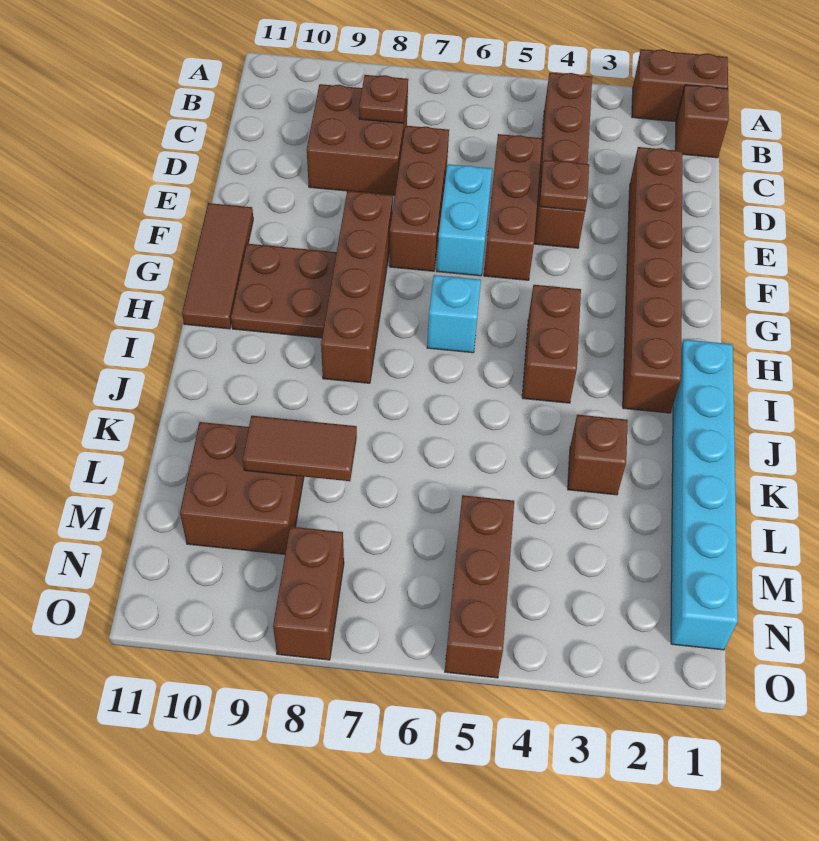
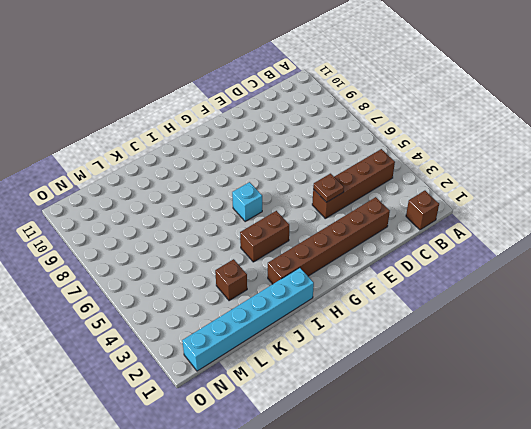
none -> brown 1x2 brick [632,49,728,122]
none -> brown 2x2 brick [307,84,408,195]
none -> brown 1x3 brick [484,134,542,280]

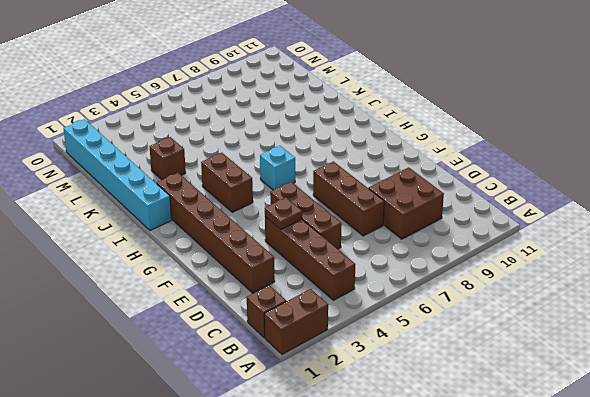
none -> cyan 1x2 brick [437,164,492,276]
none -> brown 1x4 brick [321,191,393,383]
none -> brown 1x3 tile [182,203,253,329]

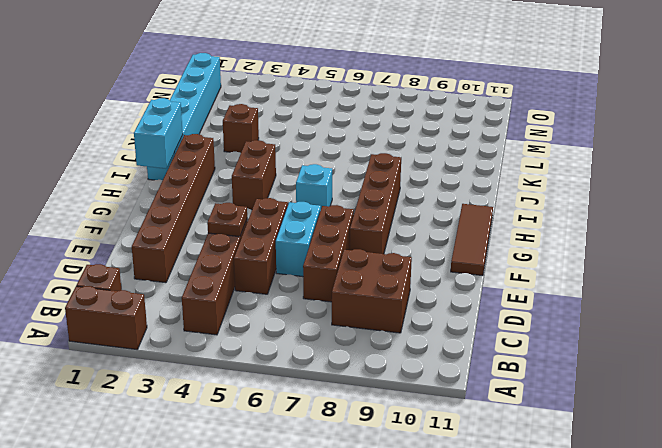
cyan 1x2 brick [134,98,183,168] -> none
none -> brown 2x2 plate [231,244,337,338]
none -> brown 2x2 brick [180,422,304,554]
none -> brown 1x3 brick [445,495,514,678]

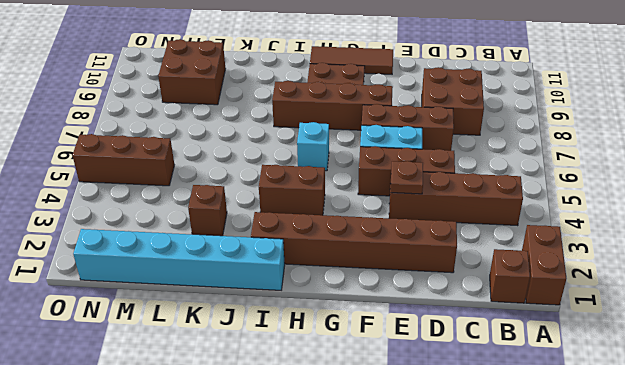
none -> brown 1x2 brick [273,527,344,660]
none -> brown 1x1 plate [359,75,408,123]
none -> brown 1x2 tile [243,416,357,481]

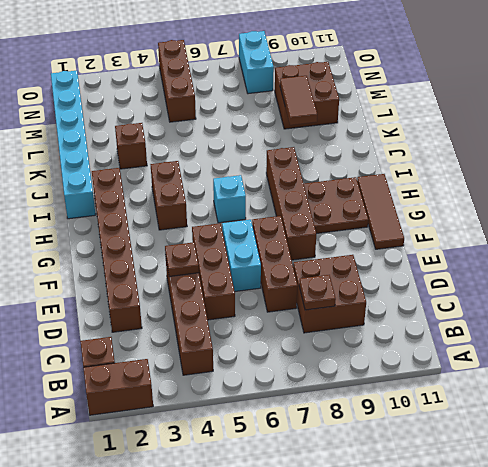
brown 1x2 tile [280,76,317,125] -> brown 1x2 tile turned to [243,416,357,481]
cyan 1x2 brick [239,31,274,94] -> brown 1x2 brick [273,527,344,660]

